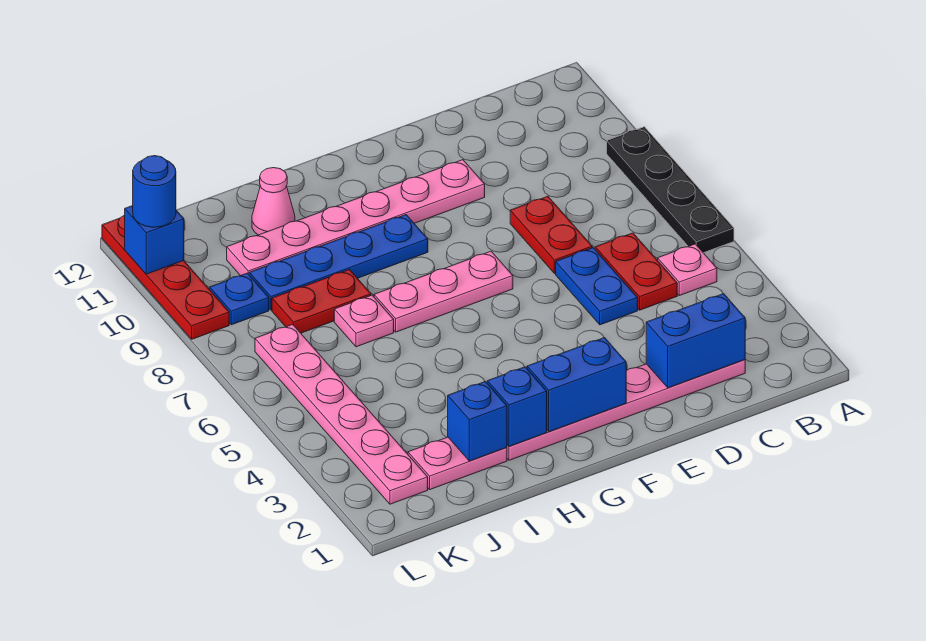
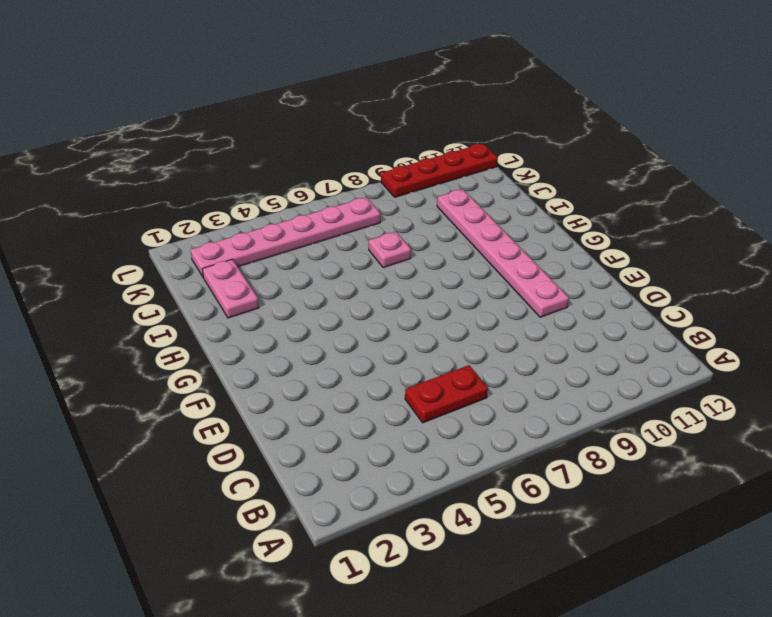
none -> black 1x4 plate [607,127,734,253]
none -> pink 1x1 plate [658,244,717,296]
none -> pink 1x6 plate [507,360,745,460]

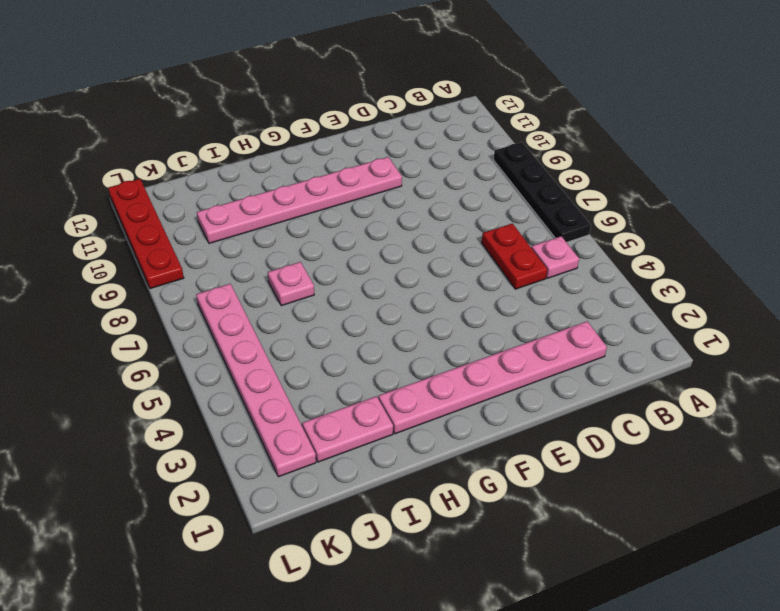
none -> blue 1x2 plate [556,248,638,325]
none -> red 1x2 plate [510,196,592,274]
none -> pink 1x3 plate [374,251,513,332]

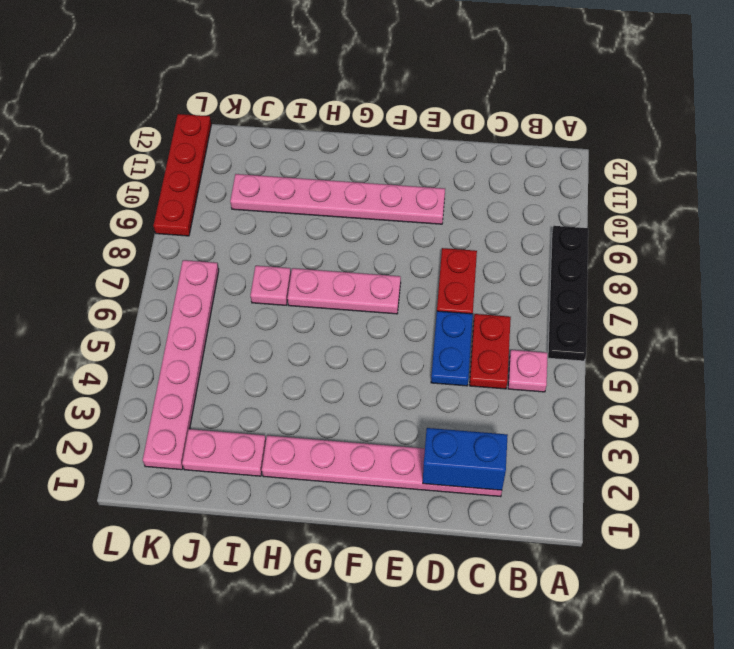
none -> blue 1x4 plate [249,215,428,310]
none -> red 1x2 plate [272,270,371,333]
none -> pink 1x1 cone [252,168,295,235]

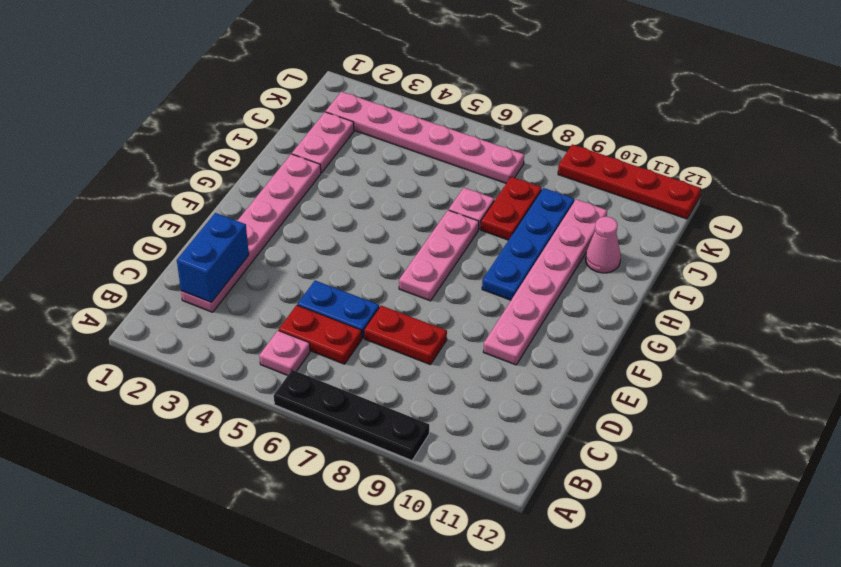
none -> blue 1x1 plate [210,273,269,325]
none -> blue 1x2 brick [527,338,626,432]
none -> blue 1x1 brick [487,367,547,446]

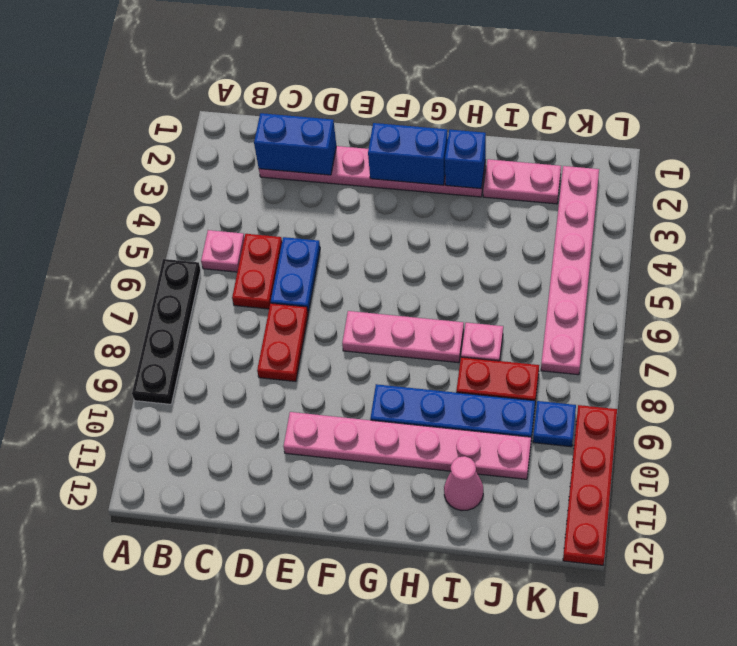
none -> blue 1x1 brick [448,382,507,461]
none -> blue 1x1 brick [125,206,184,274]
none -> blue 1x1 round brick [133,156,176,227]

